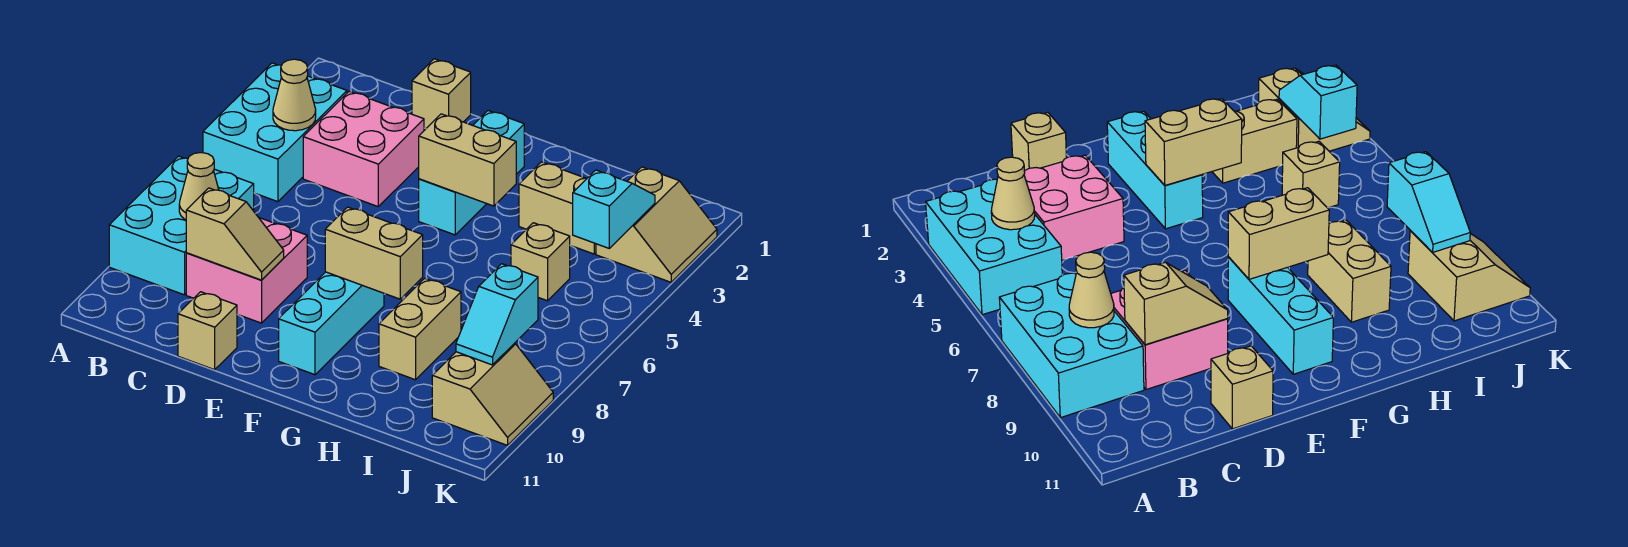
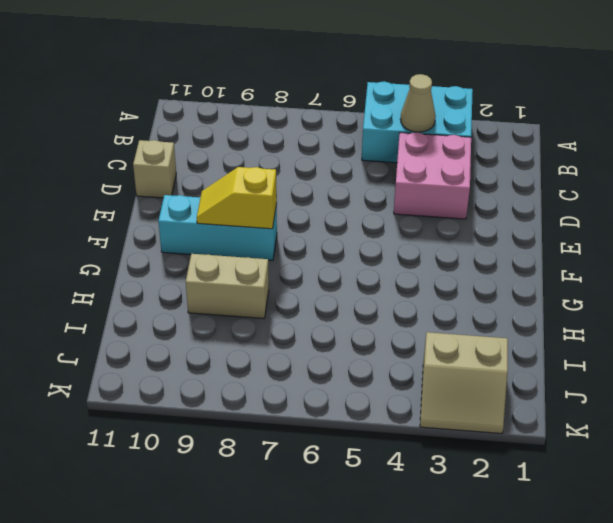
yellow 1x2 slope [197,167,277,229] -> tan 1x2 brick [325,207,423,299]
none -> cyan 2x3 brick [109,156,254,295]
none -> pink 2x2 brick [186,218,307,323]
none -> tan 1x1 brick [412,59,471,129]

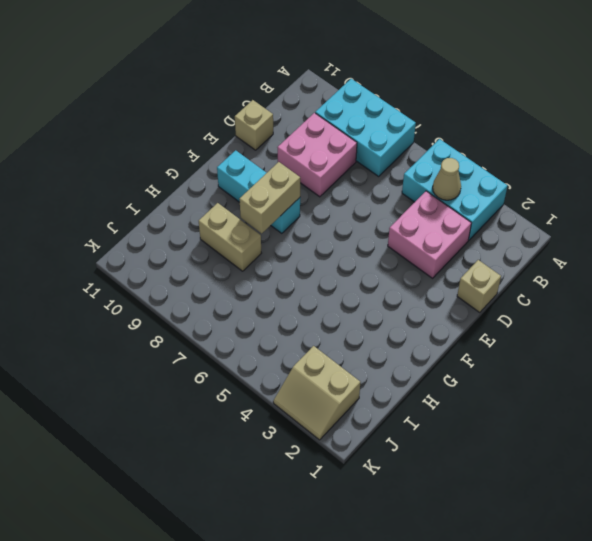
none -> cyan 1x3 brick [419,111,524,235]
none -> tan 1x2 brick [519,162,596,254]
none -> tan 1x1 brick [511,223,570,301]

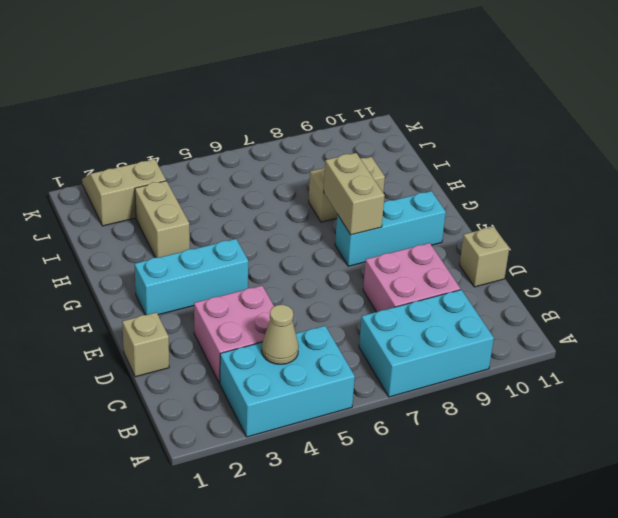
none -> tan 1x1 brick [511,223,570,301]
none -> tan 2x2 slope [432,343,553,445]
none -> tan 1x1 cone [179,153,219,220]

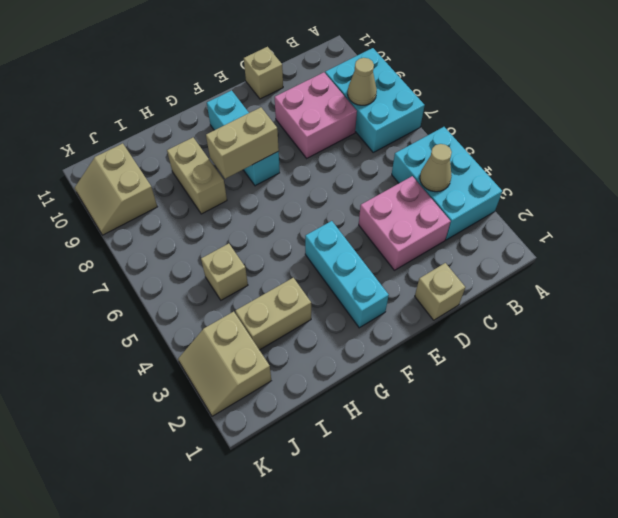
none -> tan 1x2 slope [186,188,284,280]
none -> tan 1x2 brick [419,114,516,206]
none -> cyan 1x2 slope [573,170,655,248]

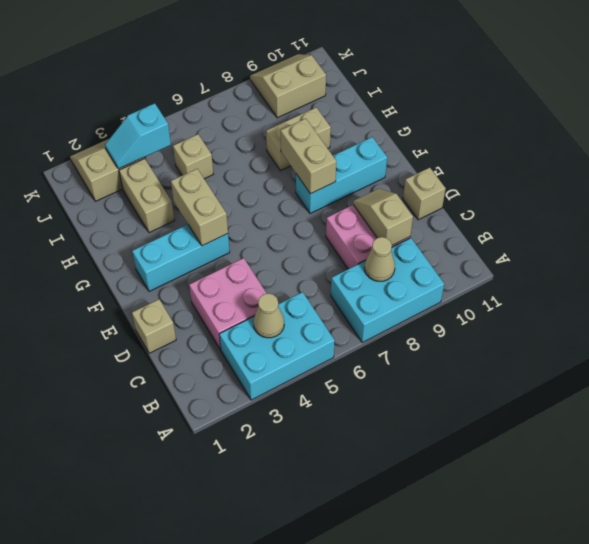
none -> cyan 1x2 slope [456,264,538,365]

